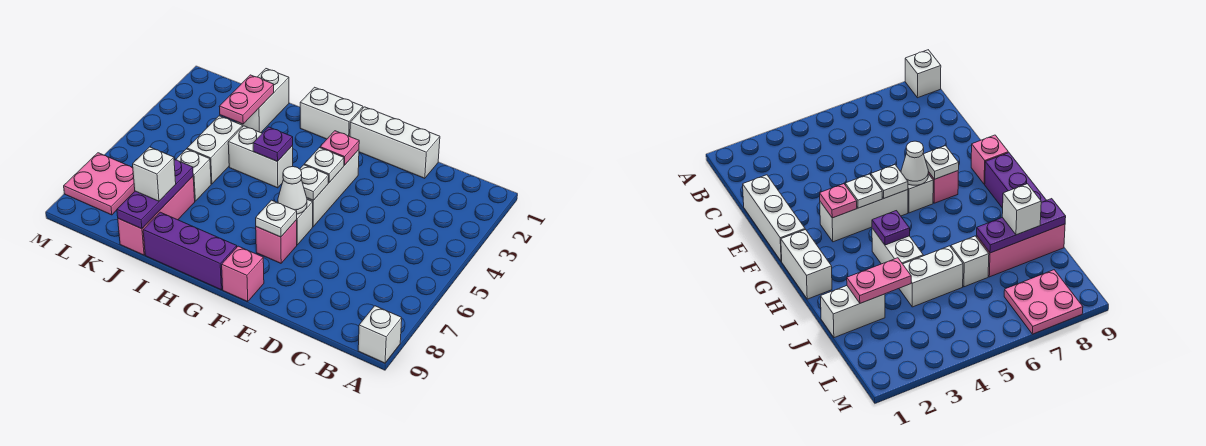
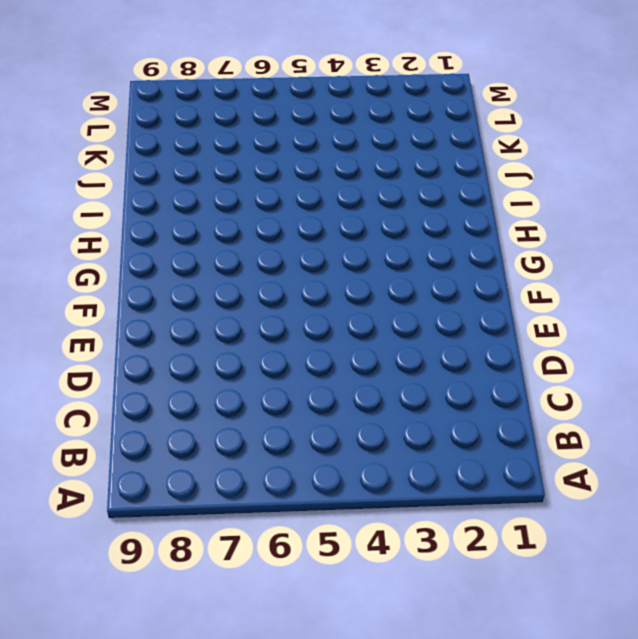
none -> white 1x1 brick [358,306,402,363]
none -> white 1x3 brick [350,107,440,178]
none -> white 1x3 brick [307,150,359,227]

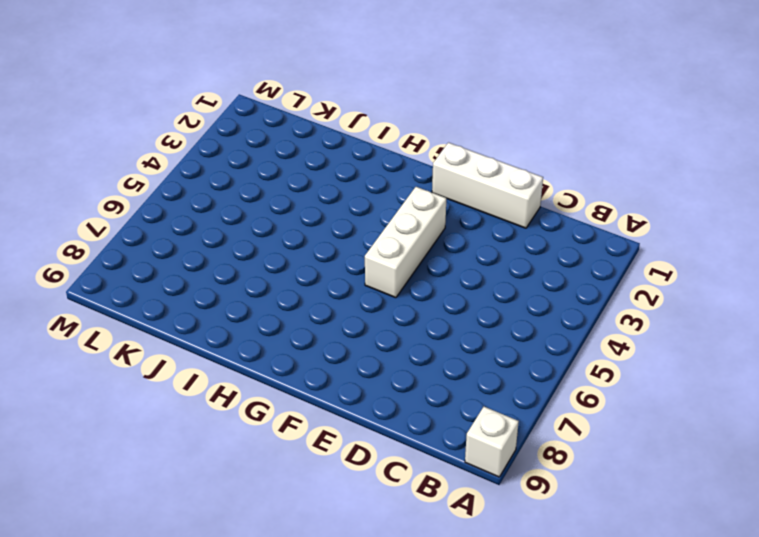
none -> white 1x1 brick [297,200,313,245]
none -> pink 1x1 brick [256,220,297,263]
none -> pink 1x1 brick [222,246,264,302]

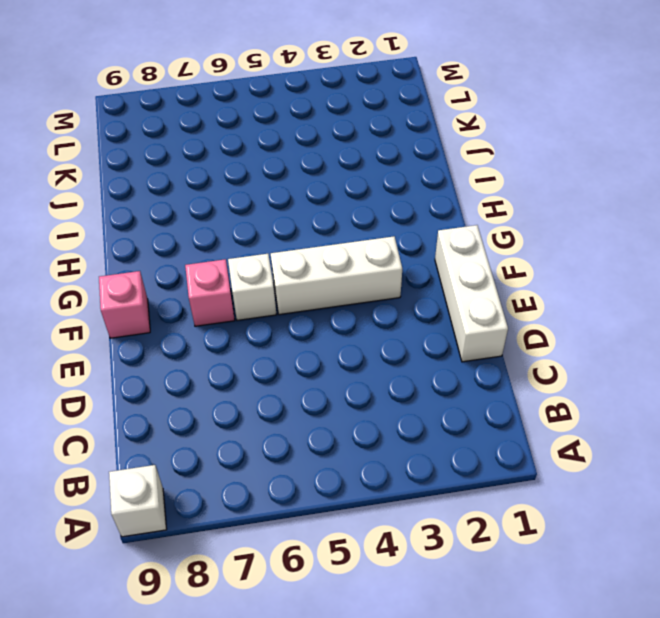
none -> white 1x2 brick [300,87,363,139]
none -> purple 1x3 brick [143,212,237,290]
none -> white 1x2 brick [228,126,293,188]

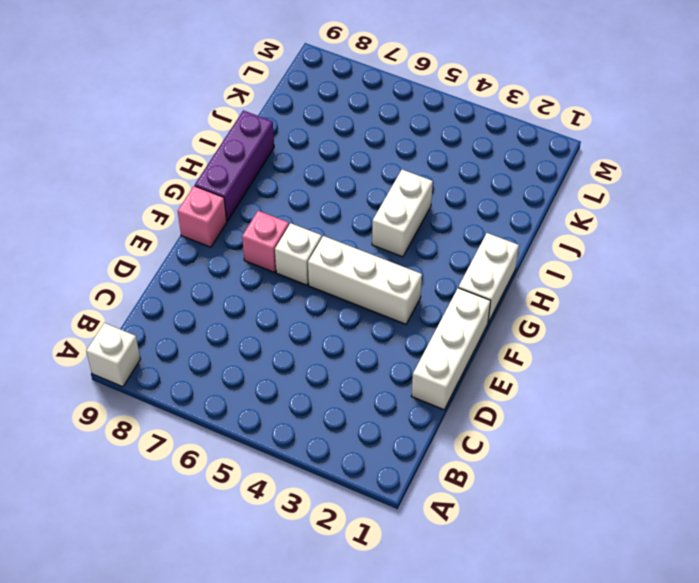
none -> white 1x2 brick [236,69,289,133]
none -> white 1x2 brick [187,116,243,184]
none -> white 1x1 brick [176,149,211,201]

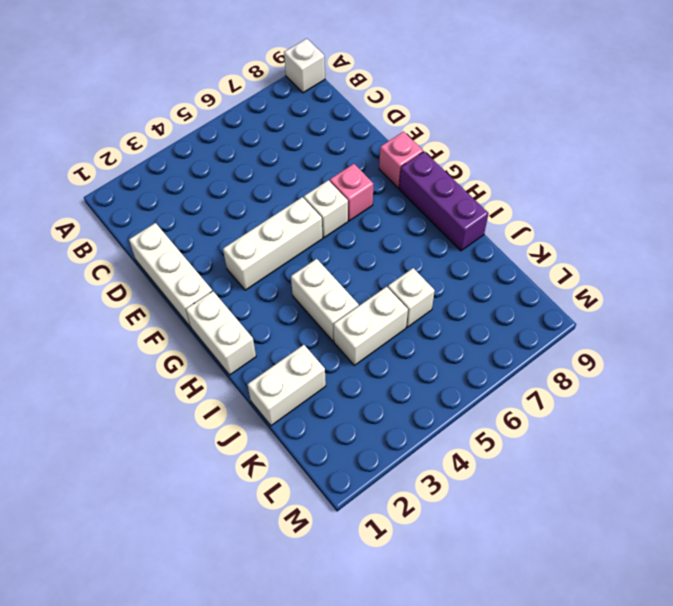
none -> pink 1x3 brick [118,177,195,255]
none -> pink 2x2 plate [64,153,135,215]
none -> pink 1x1 plate [320,131,359,165]

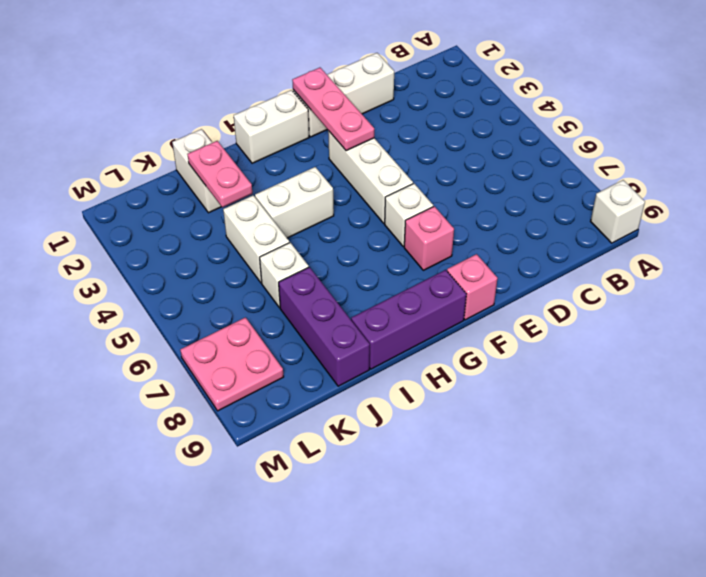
pink 1x3 plate [292,68,374,151] -> pink 1x1 plate [320,131,359,165]
purple 1x3 brick [279,267,370,386] -> pink 1x3 brick [118,177,195,255]
none -> white 1x1 plate [304,148,344,182]
none -> white 1x1 plate [300,165,329,200]
none -> white 1x1 cone [278,167,307,214]

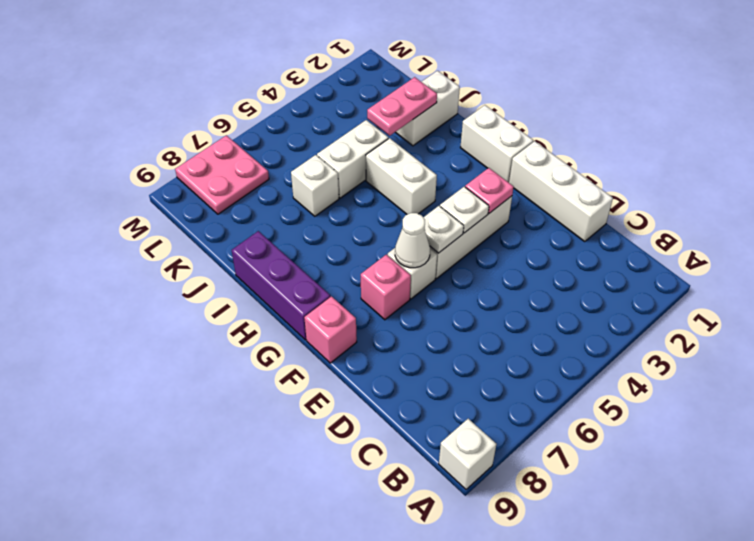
none -> pink 1x3 brick [118,177,195,255]
none -> white 1x1 plate [256,200,297,237]
none -> purple 1x1 plate [253,127,293,162]

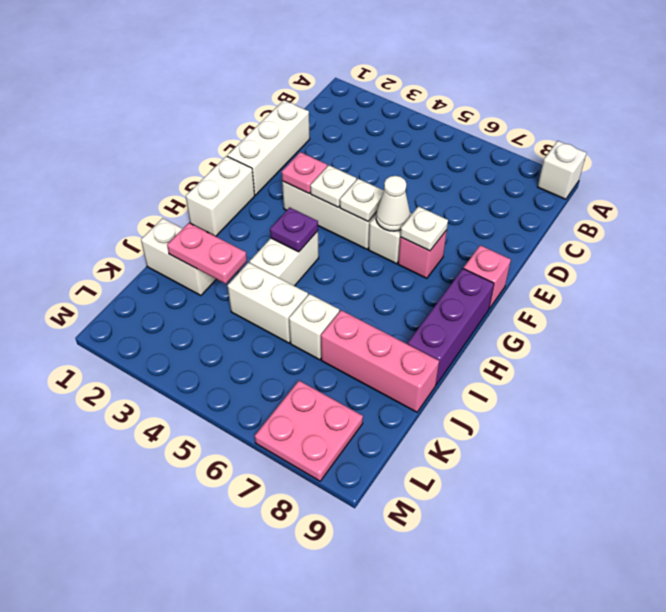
none -> purple 1x3 plate [117,159,193,229]
none -> white 1x1 brick [133,147,176,201]

